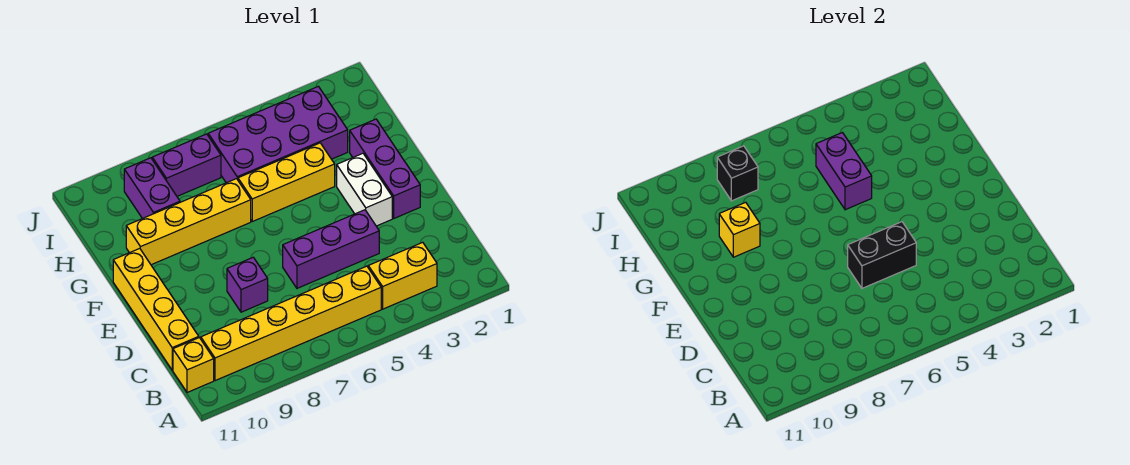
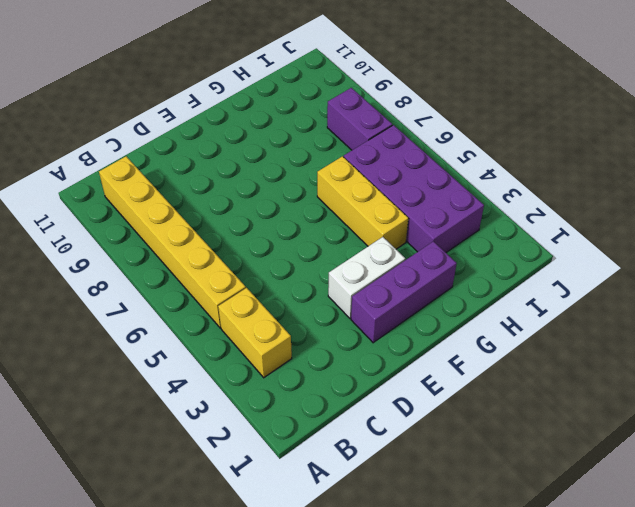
none -> yellow 1x1 brick [173,338,214,392]
none -> yellow 1x4 brick [113,248,199,370]
none -> purple 1x3 brick [283,210,379,288]

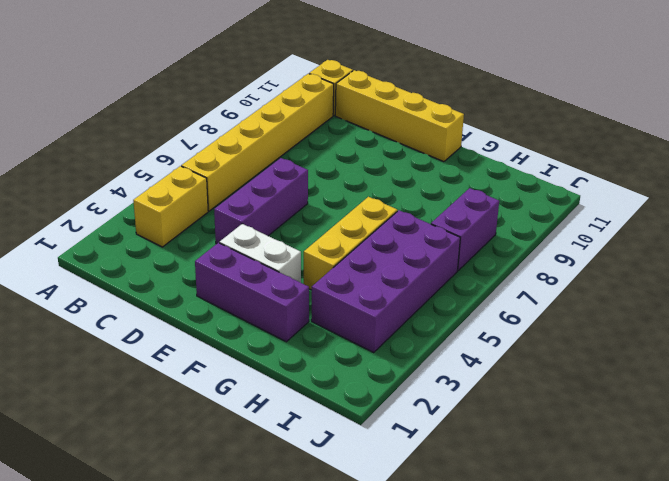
none -> purple 1x1 brick [227,257,268,312]
none -> yellow 1x4 brick [126,179,251,265]
none -> purple 1x2 brick [124,158,180,219]

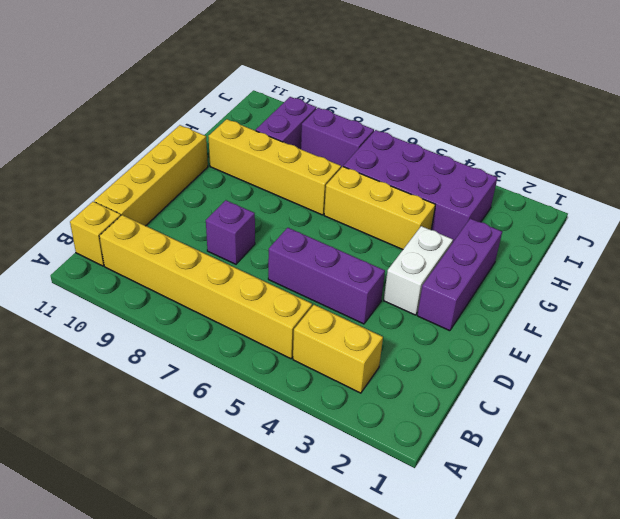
none -> black 1x2 brick [848,222,916,288]
none -> purple 1x2 brick [816,133,872,210]
none -> yellow 1x1 brick [719,202,760,257]

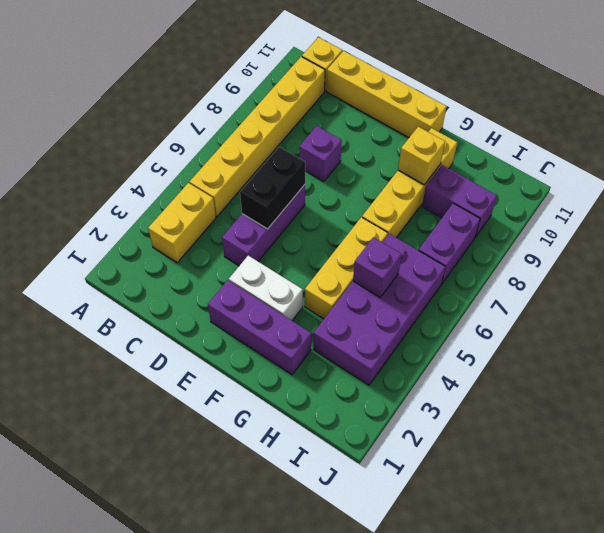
purple 1x1 brick [353,237,402,298] -> purple 1x2 brick [816,133,872,210]
none -> black 1x1 brick [717,146,758,201]

